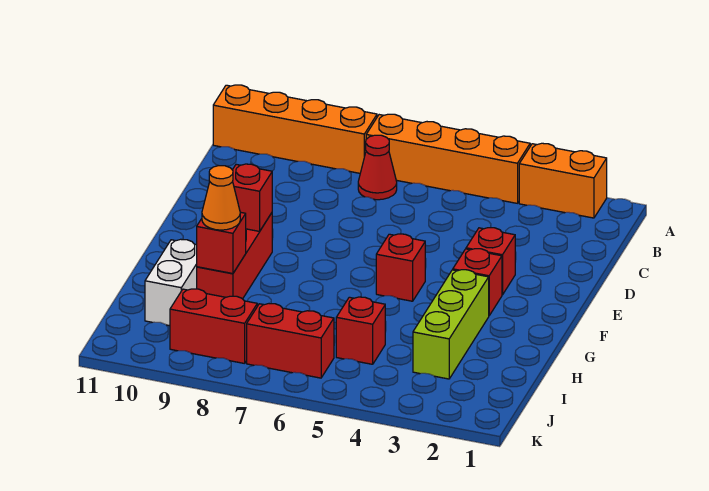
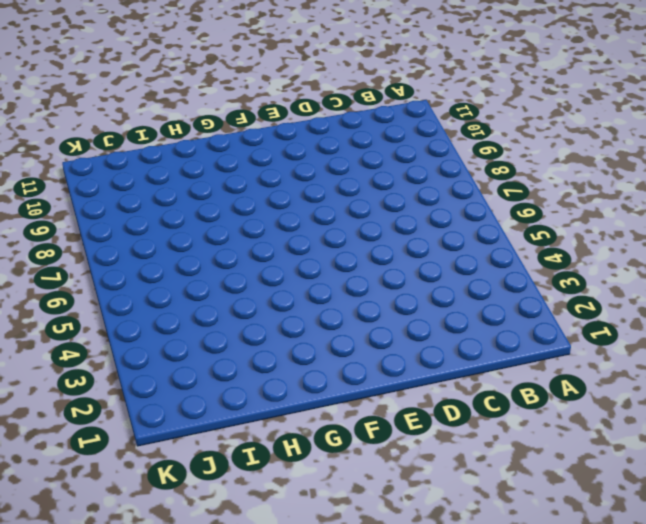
none -> orange 1x2 brick [519,143,607,218]
none -> orange 1x4 brick [366,114,530,203]
none -> orange 1x4 brick [213,85,377,173]

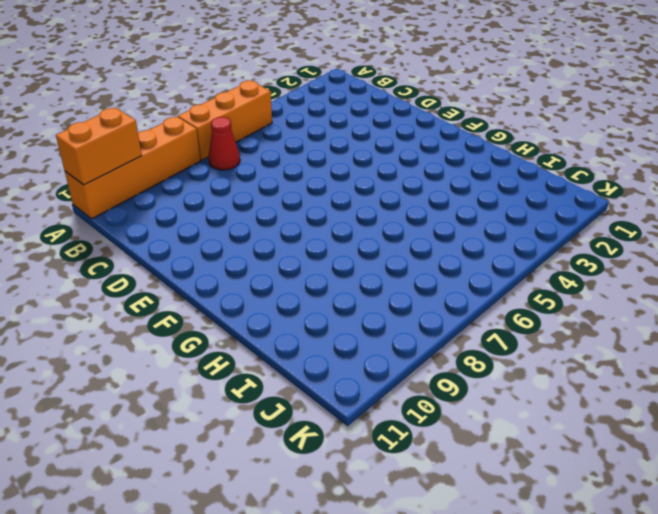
orange 1x3 brick [178,81,272,160] -> orange 1x4 brick [366,114,530,203]
orange 1x2 brick [56,108,142,185] -> orange 1x2 brick moved to [519,143,607,218]
none -> red 1x1 brick [466,228,515,295]
none -> red 1x1 brick [453,249,502,315]
none -> red 1x1 brick [376,234,425,301]

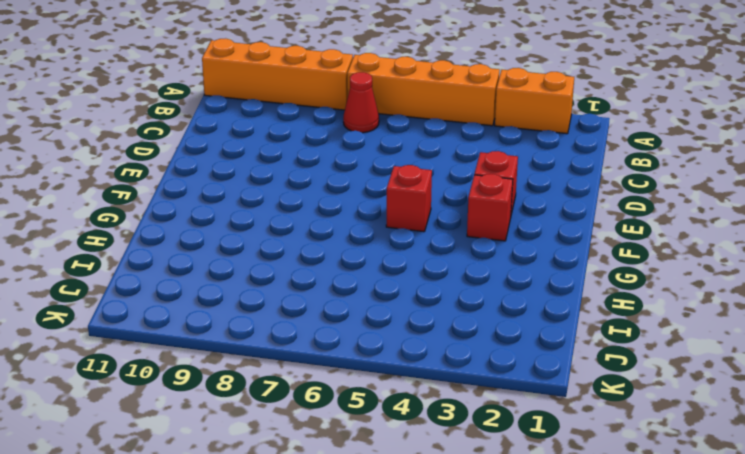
none -> red 1x3 brick [197,213,272,299]
none -> lime 1x3 brick [413,270,489,379]
none -> white 1x2 brick [145,239,197,326]

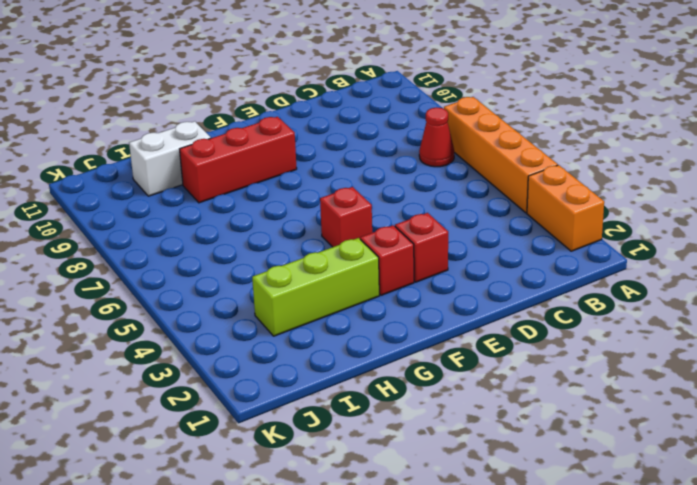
none -> orange 1x4 brick [213,85,377,173]
none -> red 1x1 brick [336,297,385,364]
none -> red 1x2 brick [247,304,334,378]

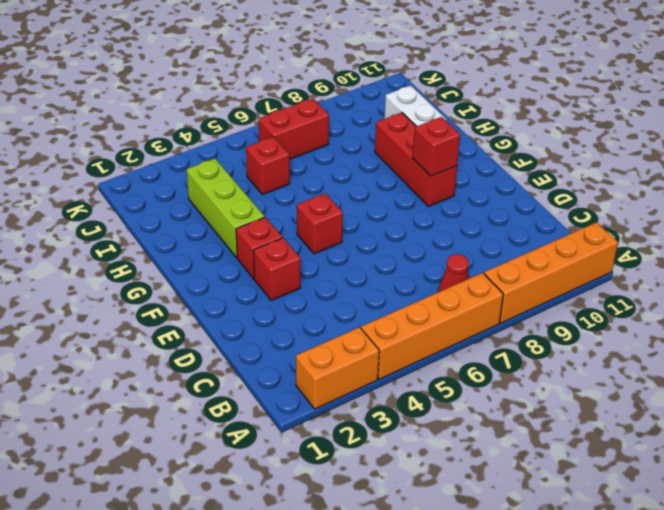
none -> red 1x2 brick [170,289,257,364]
none -> red 1x1 brick [197,212,246,274]
none -> orange 1x1 cone [202,166,240,230]

